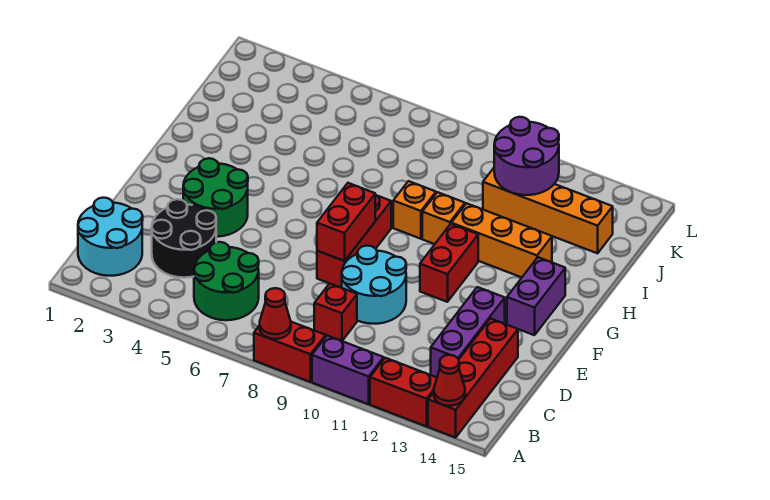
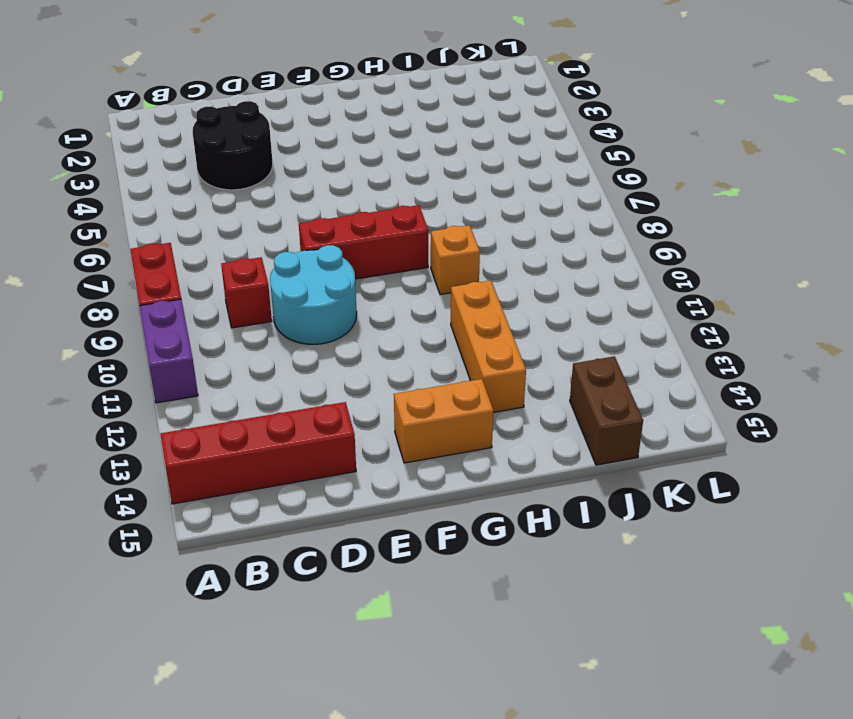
orange 1x2 brick [394,379,493,463] -> purple 1x2 brick [507,257,565,335]
brown 1x2 brick [570,356,643,465] -> orange 1x4 brick [483,168,613,253]
none -> red 1x2 brick [370,358,437,426]
none -> cyan 2x2 round brick [78,198,143,276]
none -> green 2x2 round brick [194,242,259,320]

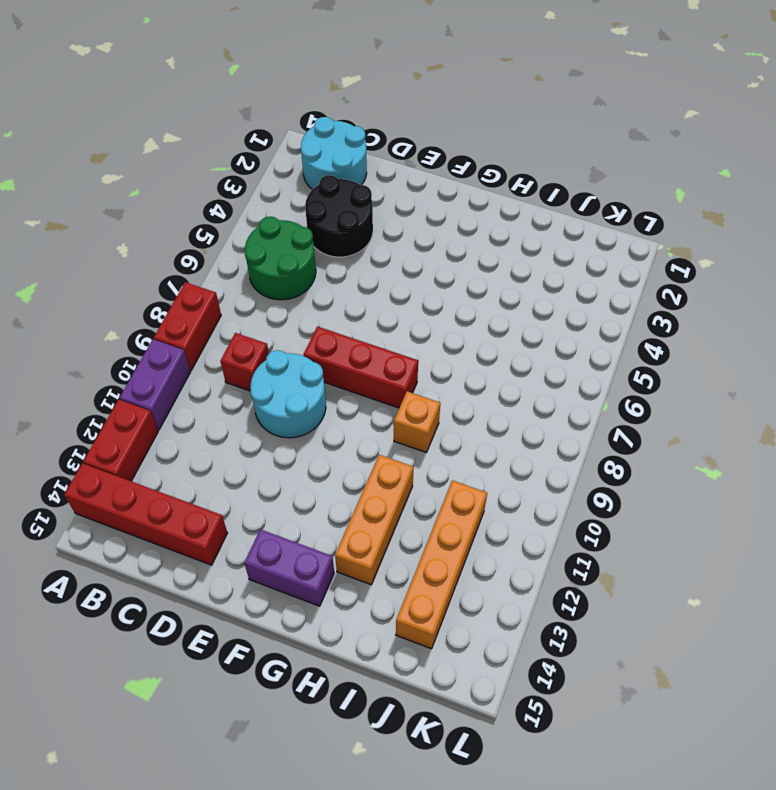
none -> purple 1x3 brick [431,287,505,377]
none -> green 2x2 round brick [183,158,248,237]
none -> red 1x2 brick [420,224,478,302]

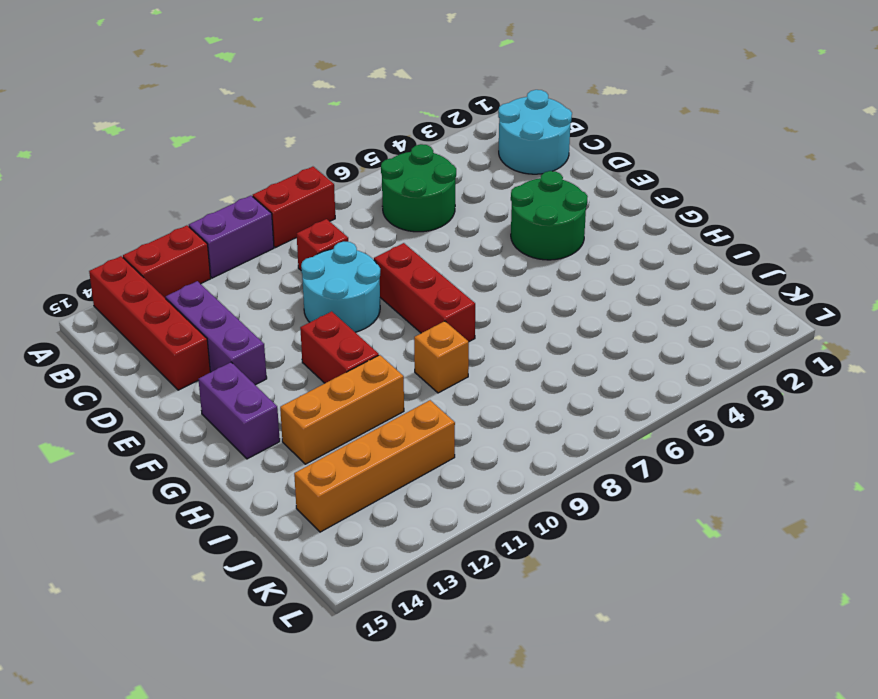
none -> black 2x2 round brick [152,199,216,278]
none -> orange 1x1 brick [422,192,465,244]
none -> red 1x1 cone [260,288,291,339]

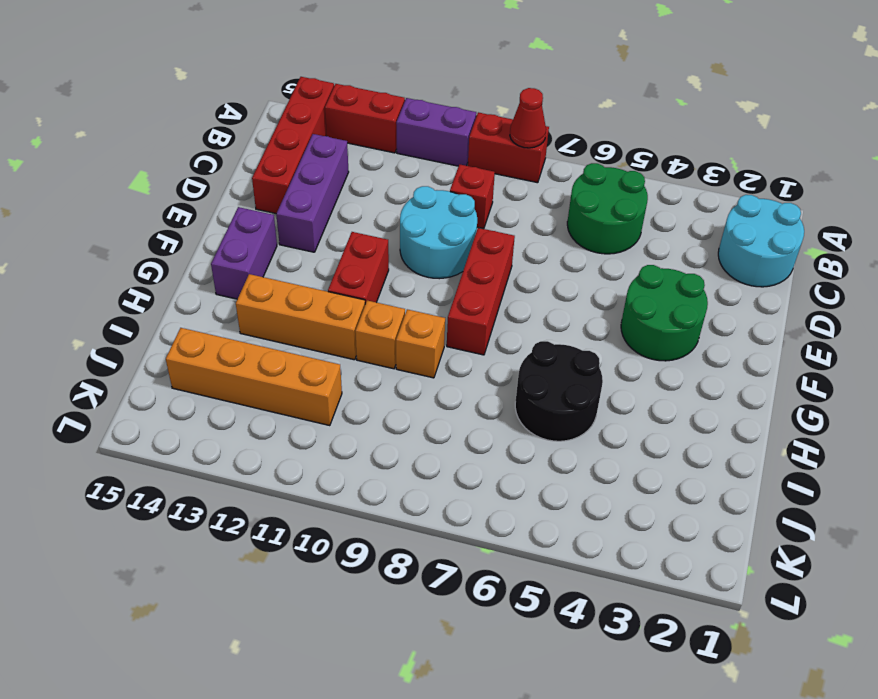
black 2x2 round brick [515,341,603,441] -> black 2x2 round brick moved to [152,199,216,278]
none -> red 1x1 cone [434,355,465,406]
none -> red 1x2 brick [317,183,375,261]
none -> purple 2x2 round brick [494,117,559,195]

